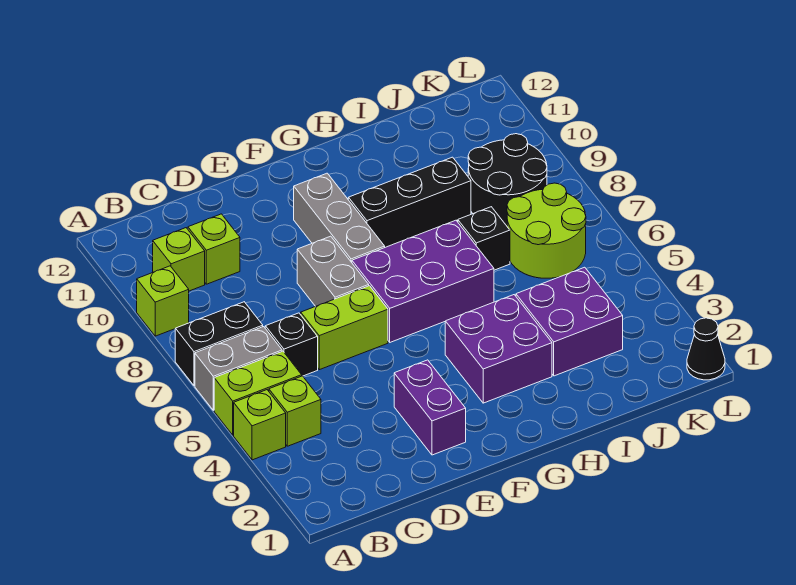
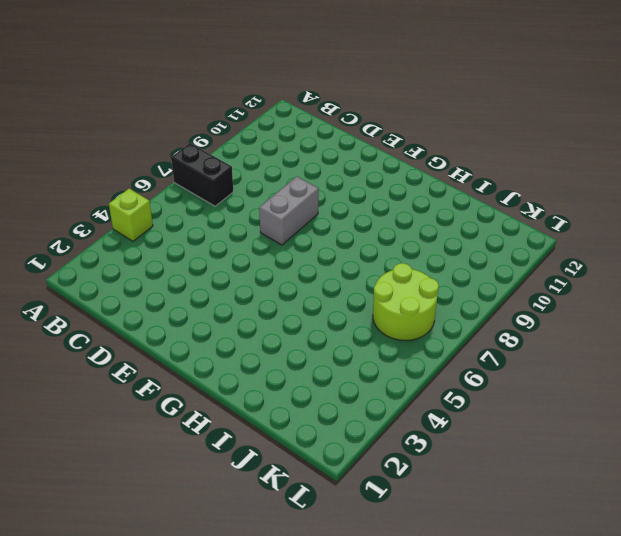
none -> lime 1x2 brick [214,351,302,435]
none -> grey 1x2 brick [195,327,282,410]
none -> lime 1x1 brick [137,266,189,336]

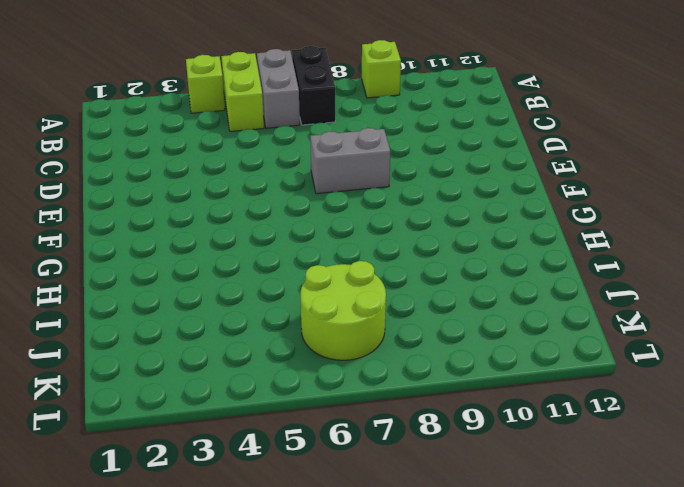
none -> lime 1x1 brick [269,376,321,446]
none -> lime 1x1 brick [153,228,205,291]
none -> black 1x1 brick [265,313,318,376]

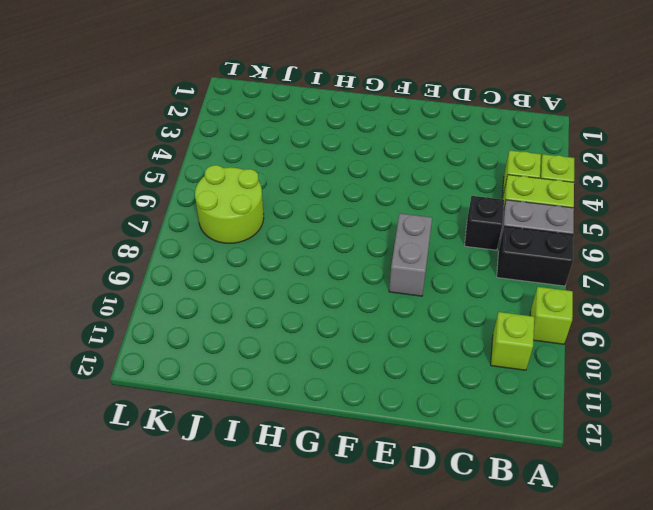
none -> lime 1x1 brick [188,214,240,284]
none -> lime 1x2 brick [300,286,388,370]
none -> purple 1x2 brick [394,360,466,455]

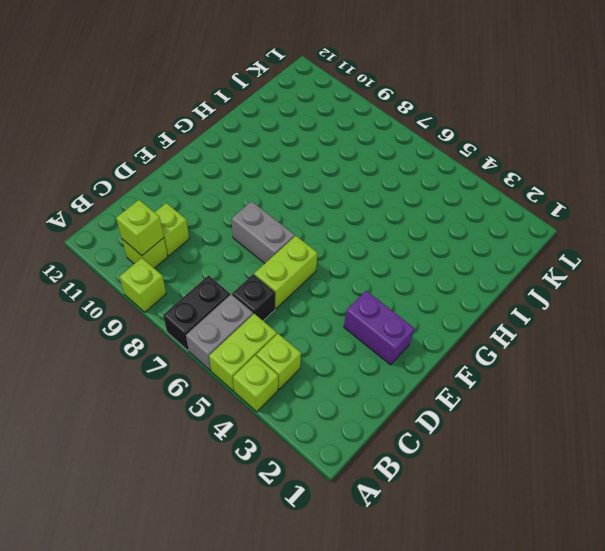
lime 1x1 brick [116,200,164,255] -> none
none -> purple 2x3 brick [352,220,494,342]
none -> grey 1x3 brick [294,173,385,263]
none -> purple 2x2 brick [445,295,552,403]

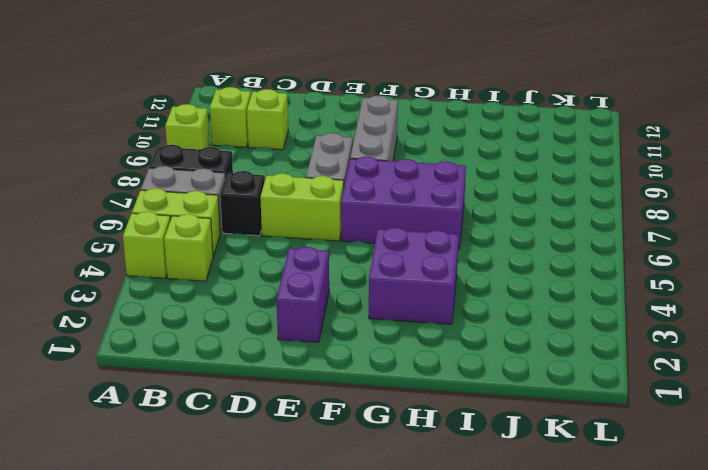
none -> black 1x3 brick [348,157,471,247]
none -> purple 2x2 brick [516,267,623,376]
none -> black 1x1 brick [458,207,510,270]

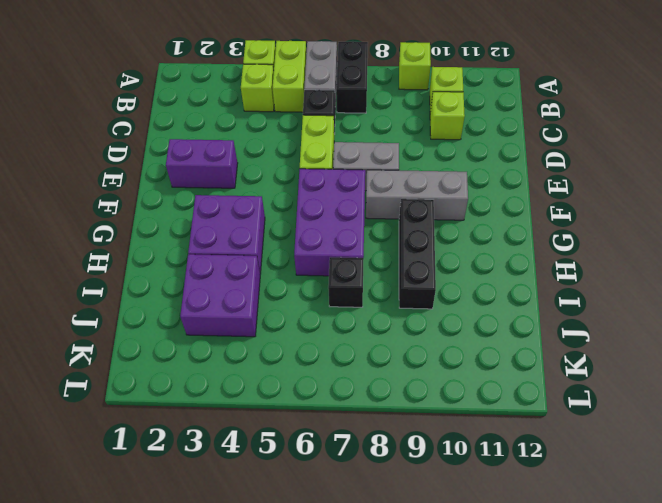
none -> lime 2x2 round brick [507,183,586,278]
none -> black 2x2 round brick [468,134,547,226]
none -> black 1x1 cone [687,318,725,380]

